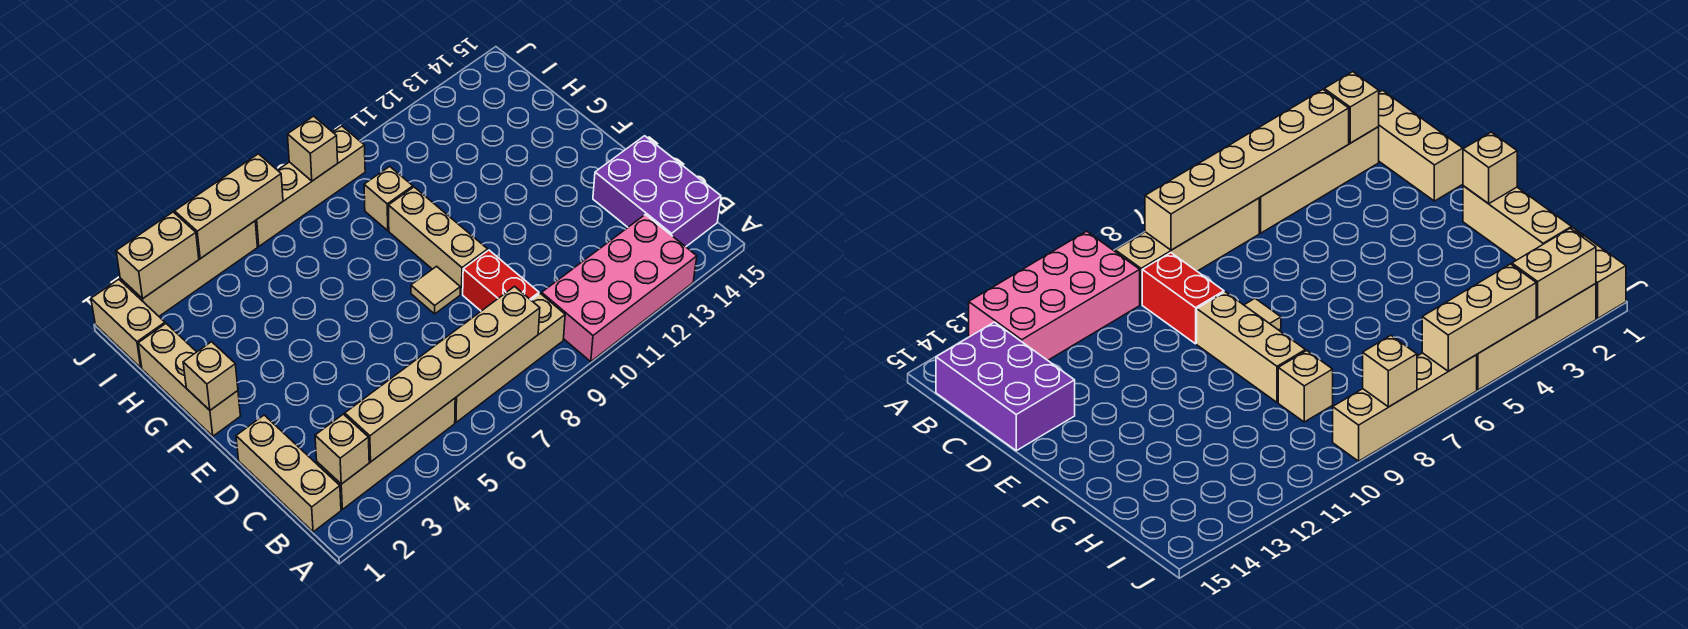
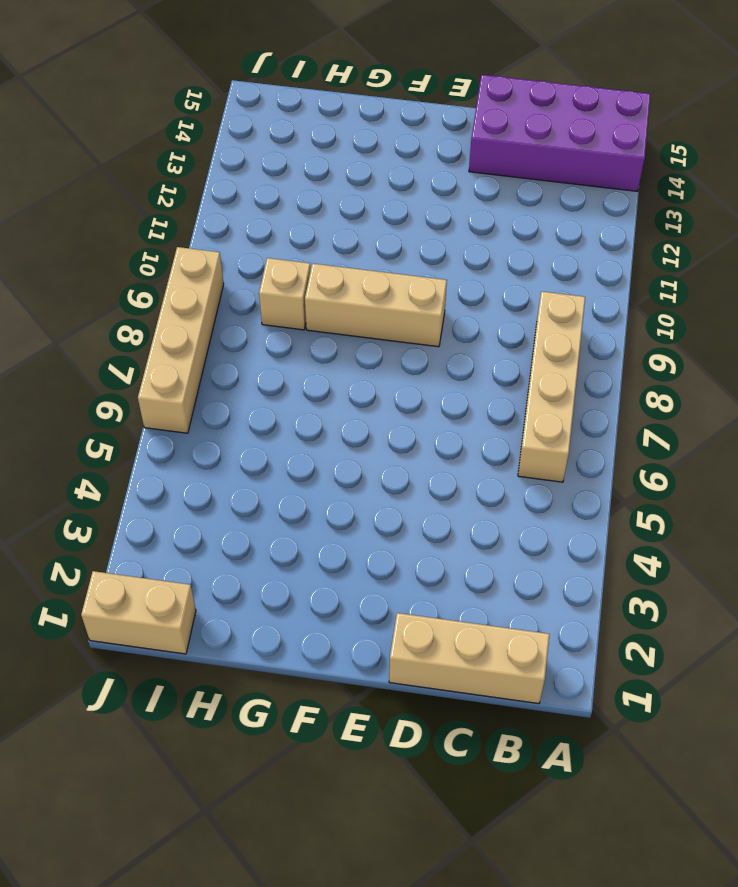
purple 2x4 brick [469,75,650,191] -> purple 2x3 brick [593,136,721,247]
none -> pink 2x4 brick [542,215,697,362]
none -> tan 1x4 brick [317,398,455,509]
none -> red 1x2 brick [463,250,539,311]

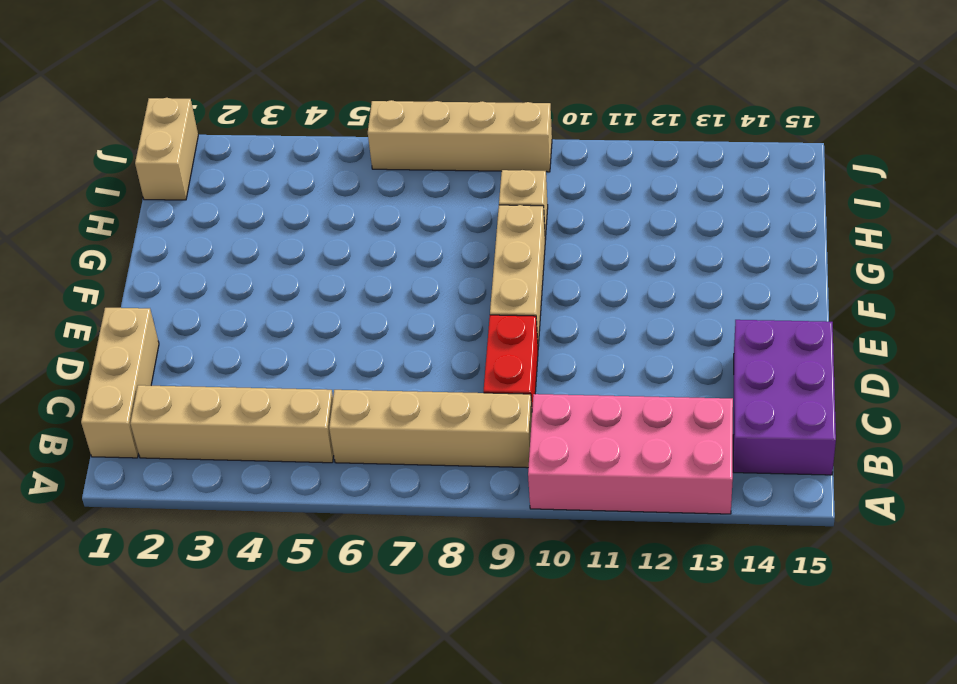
none -> tan 1x1 tile [411,266,460,314]
none -> tan 1x3 brick [138,324,240,436]
none -> tan 1x4 brick [120,221,257,316]

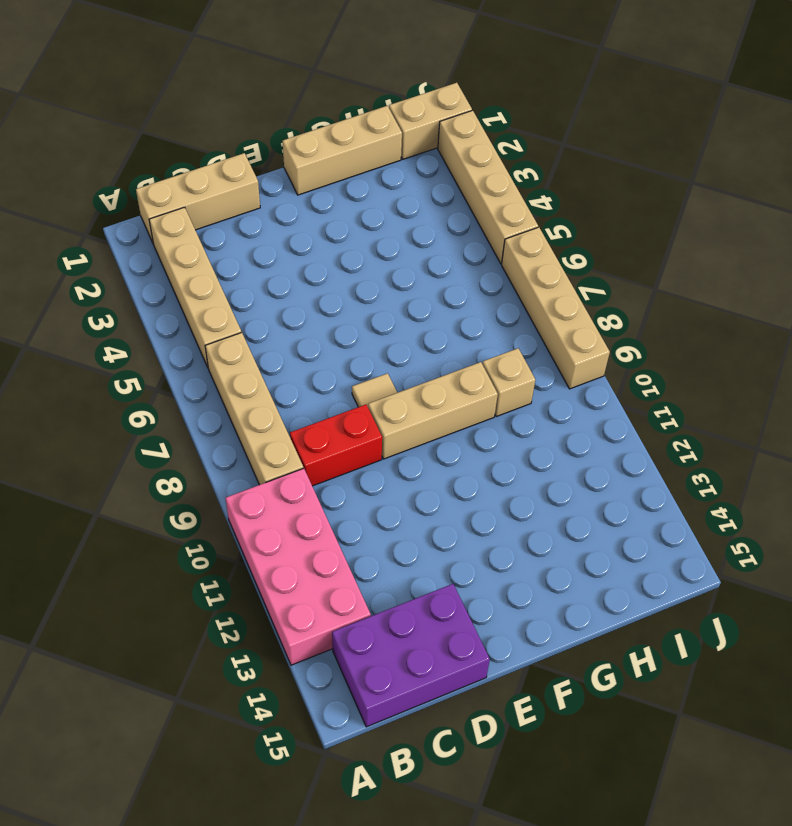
none -> tan 1x1 brick [315,414,369,484]
none -> tan 1x6 brick [345,287,540,462]
none -> tan 1x1 brick [183,342,238,410]

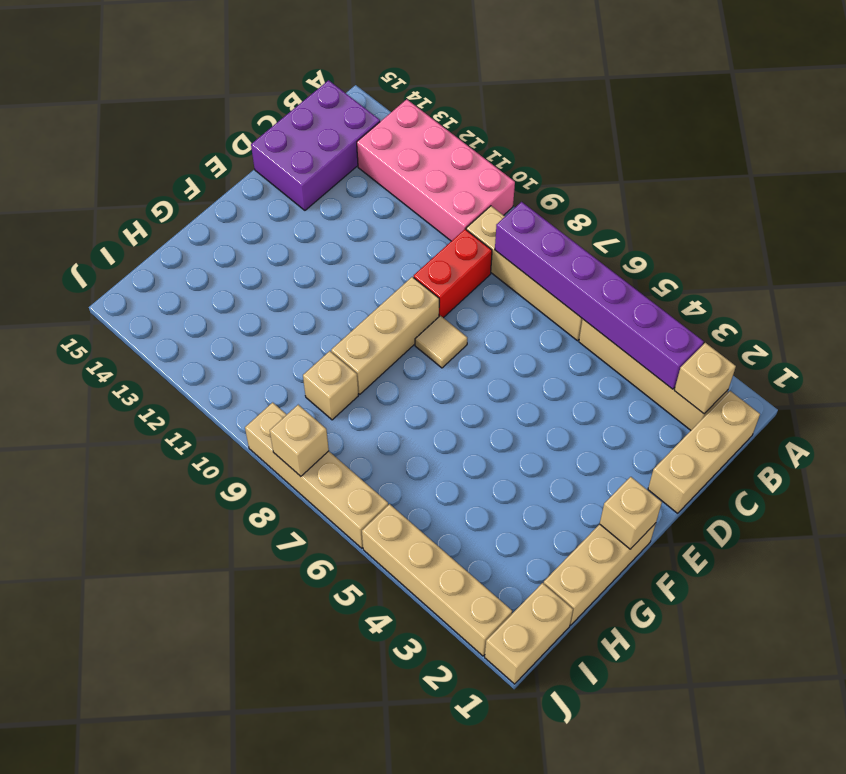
purple 1x6 brick [495,202,704,389] -> tan 1x6 brick [345,287,540,462]
none -> tan 1x2 brick [116,212,199,299]
none -> tan 1x3 brick [175,154,283,259]

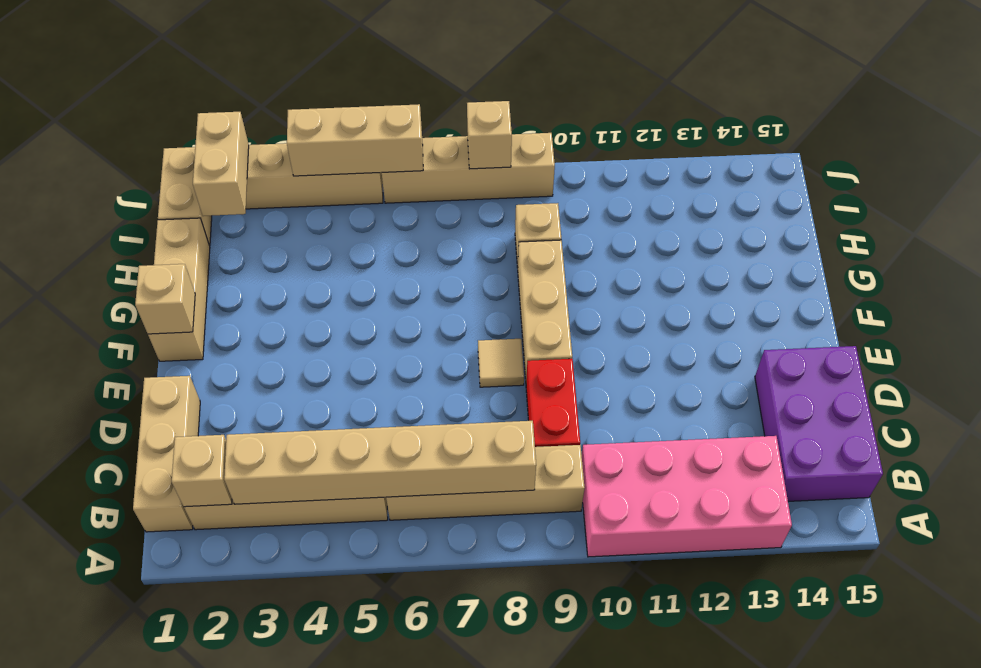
tan 1x2 brick [193,112,249,216] -> tan 1x2 brick turned to [116,212,199,299]

